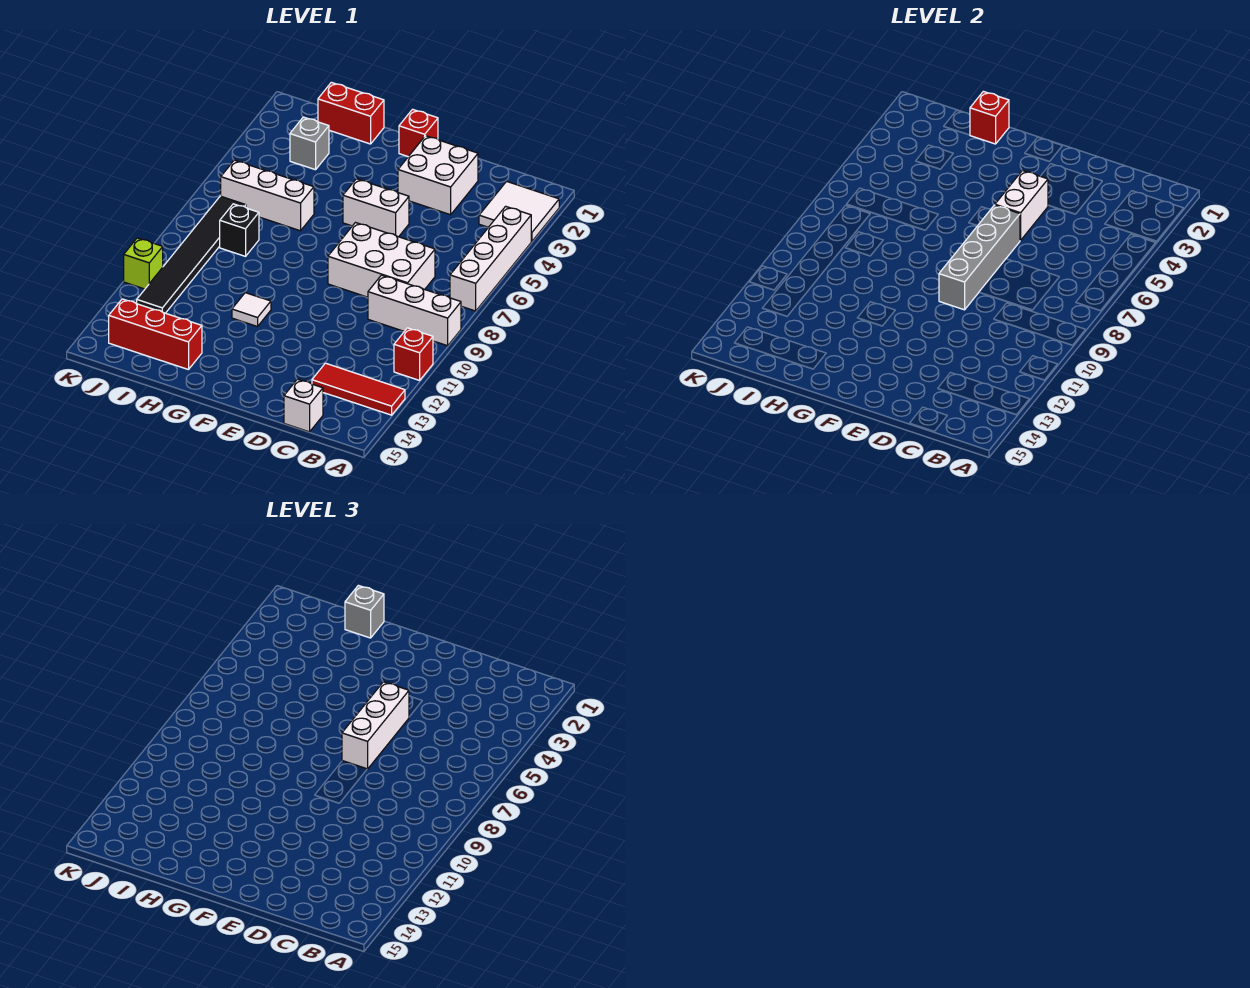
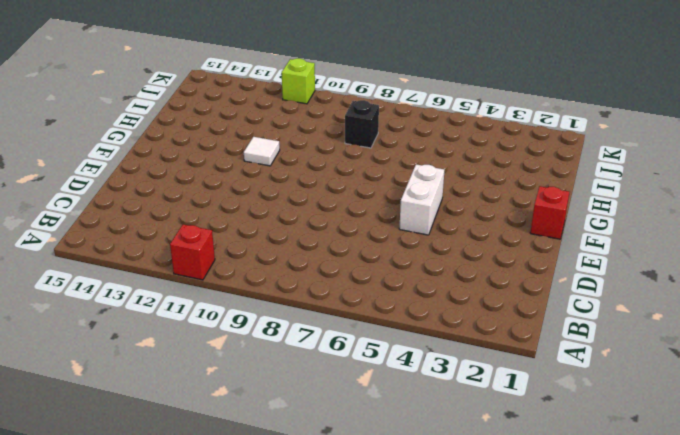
none -> white 2x2 tile [479,181,559,242]
none -> white 1x4 brick [450,206,531,311]
none -> white 1x3 brick [368,275,461,346]

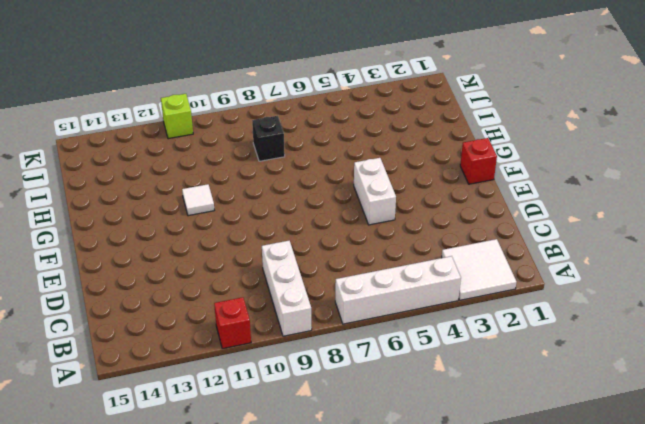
none -> red 1x3 tile [312,363,405,415]
none -> white 2x3 brick [328,223,435,297]
none -> white 1x1 brick [284,379,323,432]

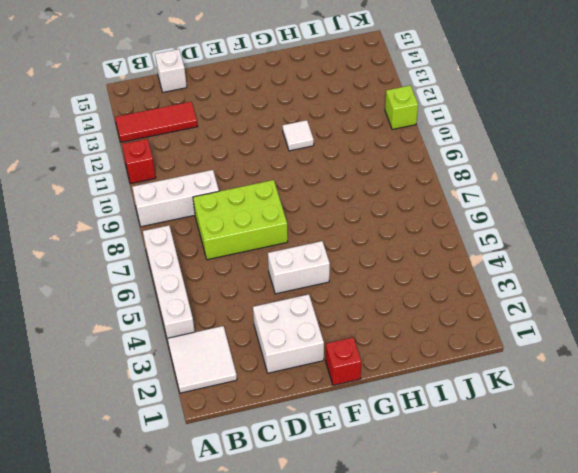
lime 2x3 brick [193,180,288,260] -> white 2x3 brick [328,223,435,297]
none -> red 1x2 brick [318,82,384,144]
none -> white 1x3 brick [221,160,314,231]
none -> red 1x3 brick [109,299,202,370]

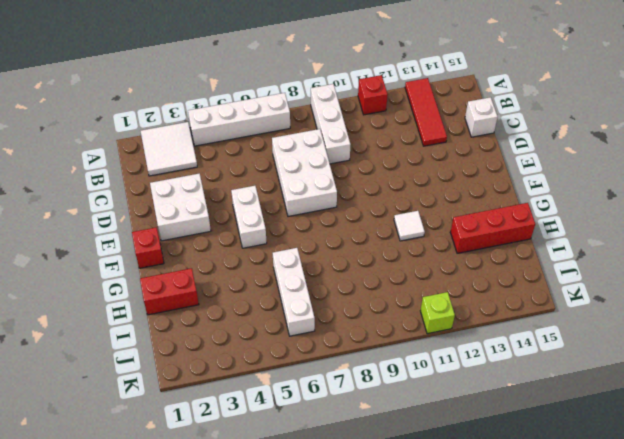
red 1x2 brick [140,268,199,315] -> red 1x2 brick turned to [318,82,384,144]
red 1x3 brick [450,203,535,253] -> red 1x3 brick turned to [109,299,202,370]
none -> grey 1x1 brick [290,117,329,170]
none -> black 1x1 brick [220,204,259,256]
none -> black 1x6 tile [137,196,246,313]

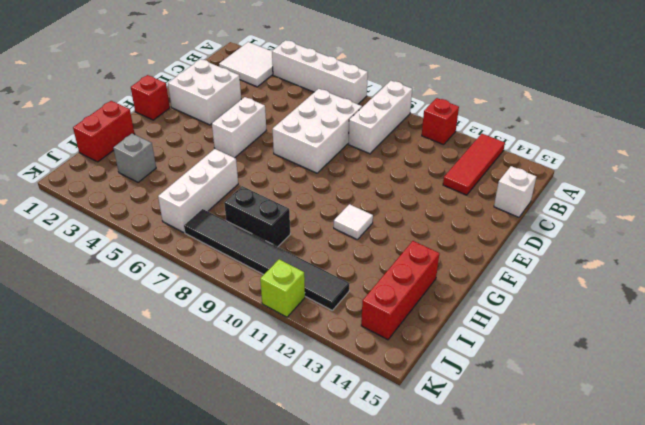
black 1x2 brick [224,186,290,247] -> black 1x1 brick [220,204,259,256]
none -> white 1x2 brick [995,170,1048,240]
none -> grey 1x4 brick [939,205,1020,310]
none -> red 1x1 brick [970,91,1009,144]

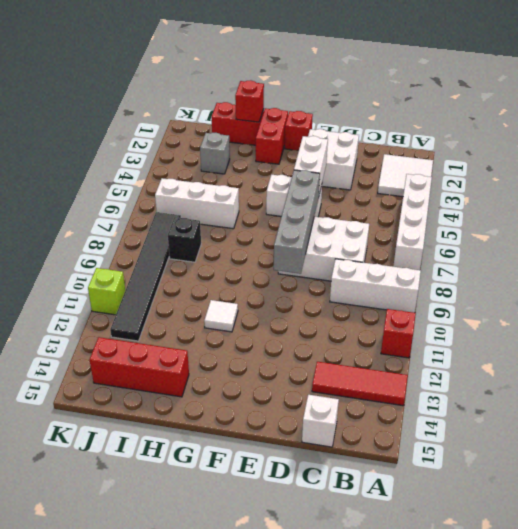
red 1x2 brick [256,108,288,164] -> none
none -> white 1x3 brick [342,682,409,769]
none -> grey 1x1 brick [345,585,384,638]

